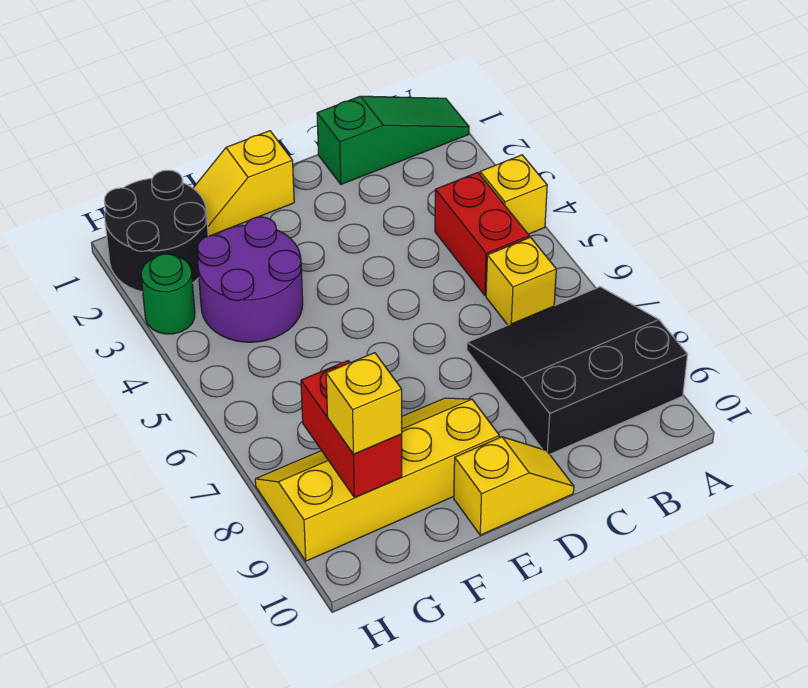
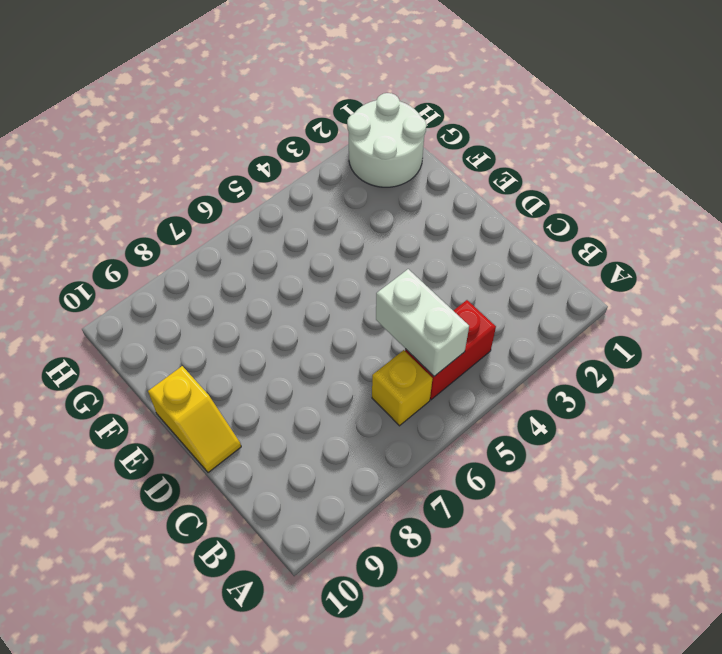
white 1x2 brick [376,269,469,376] -> none
white 2x2 round brick [347,93,426,187] -> black 2x2 round brick [104,170,208,292]
none -> green 1x3 slope [317,96,469,184]
none -> yellow 1x1 brick [480,155,547,234]
none -> black 3x3 slope [467,287,688,454]

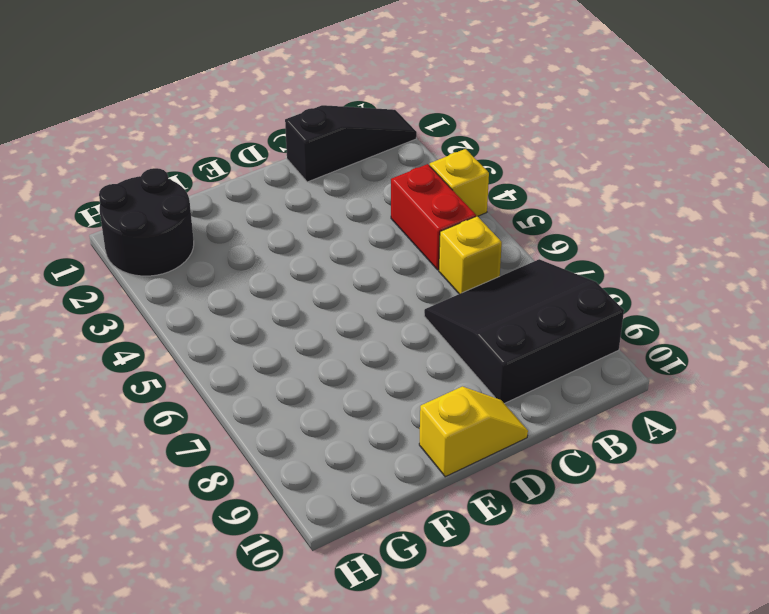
black 1x3 slope [285,105,417,182] -> green 1x3 slope [317,96,469,184]
none -> yellow 1x2 slope [193,131,294,236]
none -> yellow 2x4 slope [255,398,499,561]
none -> purple 2x2 round brick [198,217,303,342]

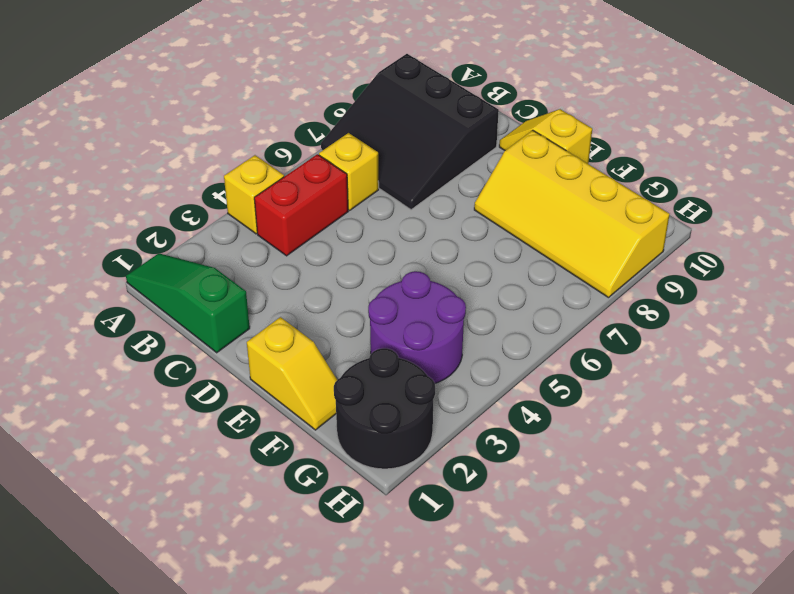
none -> green 1x1 round brick [141,254,195,334]
none -> red 1x2 brick [301,361,402,498]
none -> yellow 1x1 brick [326,353,402,454]

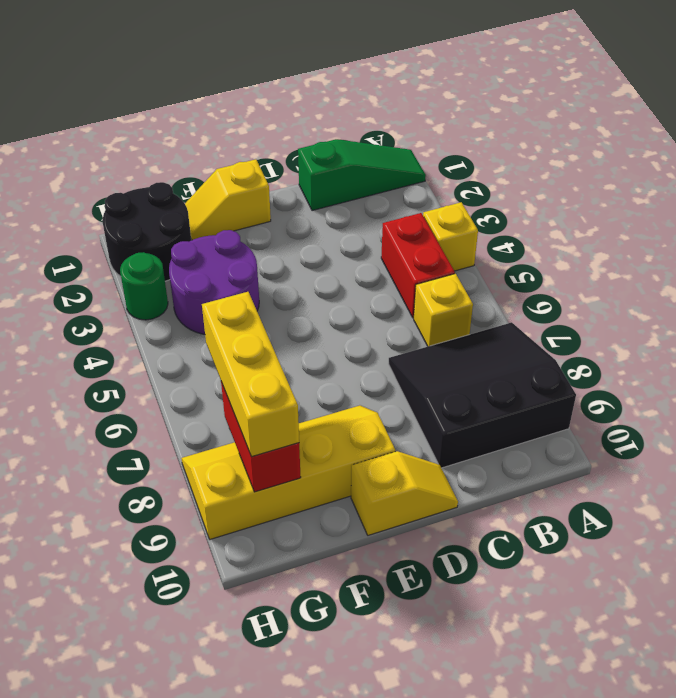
yellow 1x3 brick [202,292,299,457] -> yellow 1x1 brick [326,353,402,454]

